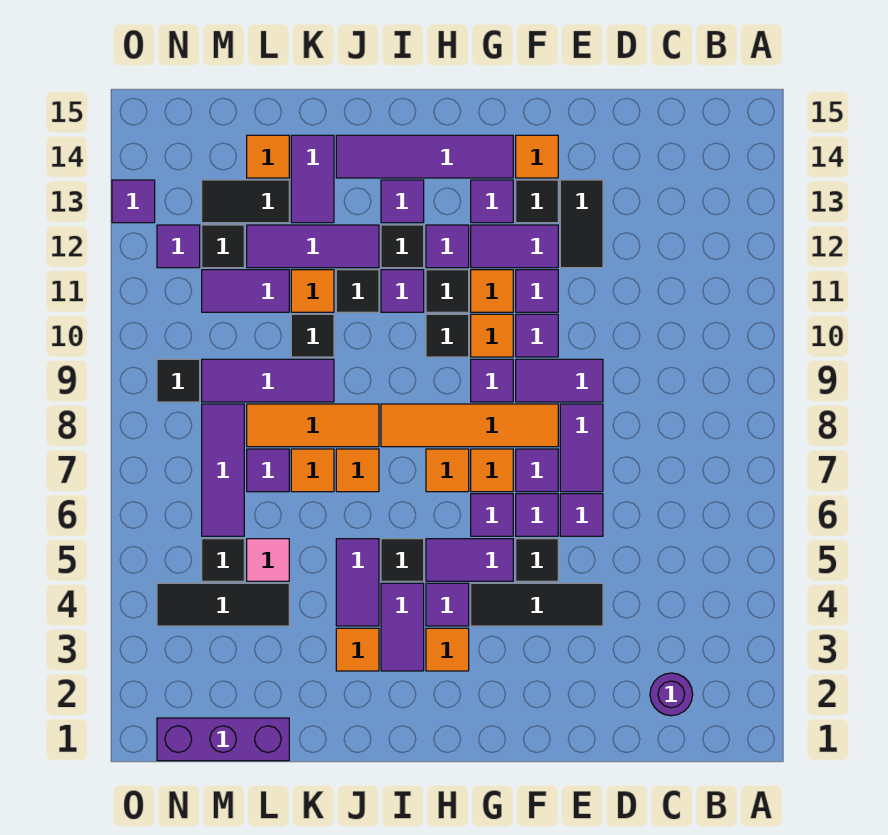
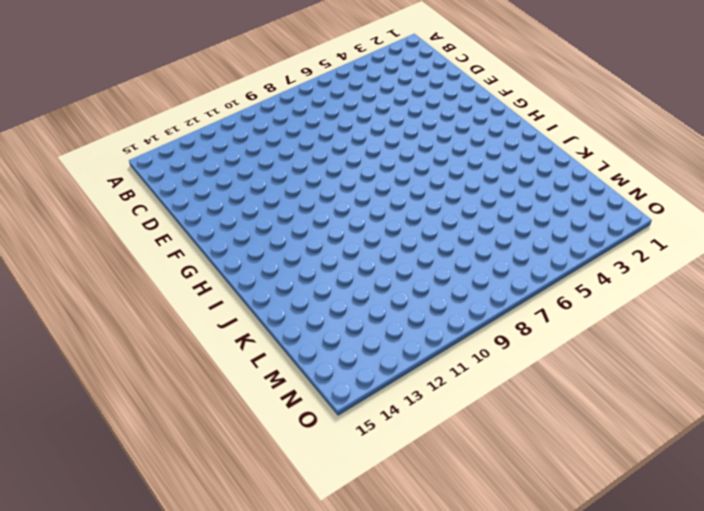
none -> purple 1x1 round brick [650,673,693,716]
none -> black 1x3 tile [471,583,603,626]
none -> purple 1x1 tile [560,494,603,536]
none -> purple 1x2 tile [560,404,603,492]

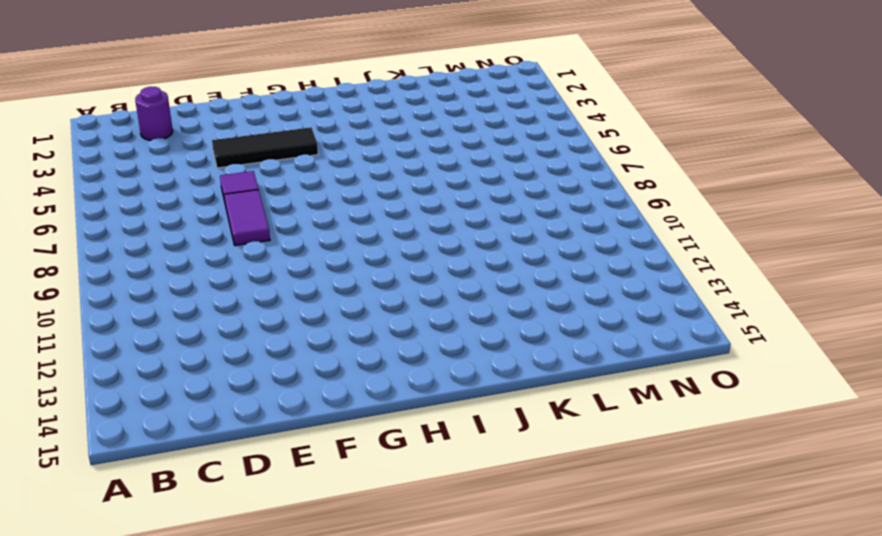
none -> purple 1x2 tile [516,359,603,402]
none -> black 1x2 tile [560,180,603,268]
none -> black 1x1 tile [516,539,558,581]
none -> purple 1x1 tile [516,494,558,536]

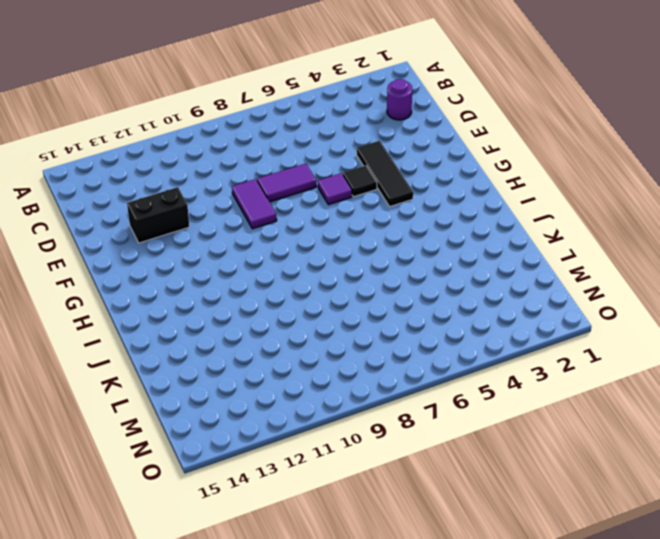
black 1x2 brick [127,187,189,243] -> black 1x2 tile [560,180,603,268]
none -> purple 1x1 tile [560,494,603,536]
none -> purple 1x1 tile [516,449,558,492]
none -> orange 1x4 tile [381,404,558,447]
none -> purple 1x1 tile [516,314,558,357]

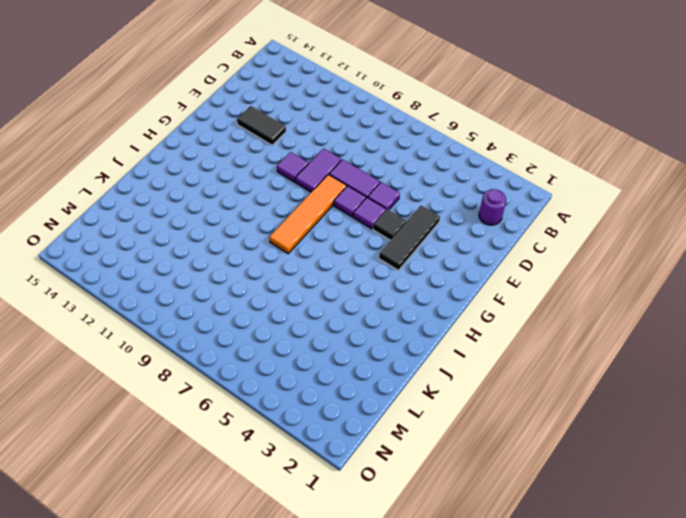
none -> purple 1x1 tile [516,270,558,312]
none -> purple 1x2 tile [471,225,558,268]
none -> black 1x1 tile [516,180,558,223]
none -> orange 1x1 tile [516,135,558,178]

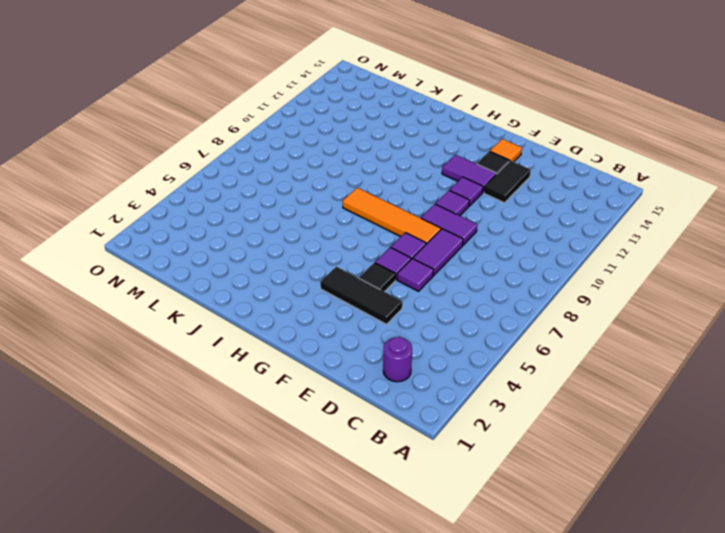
none -> purple 1x2 tile [426,539,513,581]
none -> purple 1x1 tile [471,494,513,536]
none -> orange 1x1 tile [471,449,513,492]
none -> purple 1x1 tile [471,359,513,402]

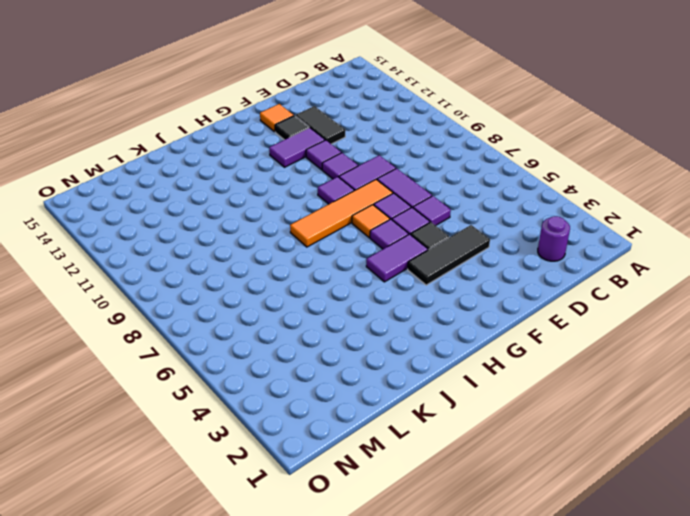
none -> orange 1x1 tile [471,314,513,357]
none -> orange 1x1 tile [471,270,513,312]
none -> purple 1x1 tile [471,180,513,223]
none -> purple 1x4 tile [336,135,513,178]

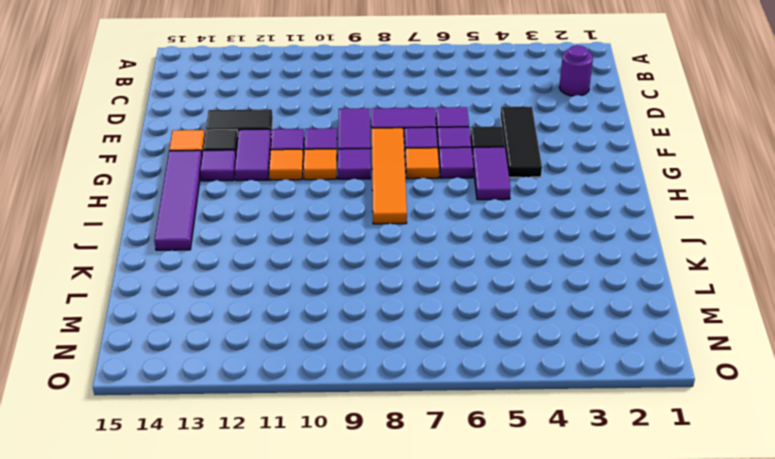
none -> orange 1x1 tile [426,628,469,671]
none -> purple 1x1 tile [426,583,469,626]
none -> orange 1x1 tile [426,449,469,492]
none -> black 1x1 tile [426,314,469,357]

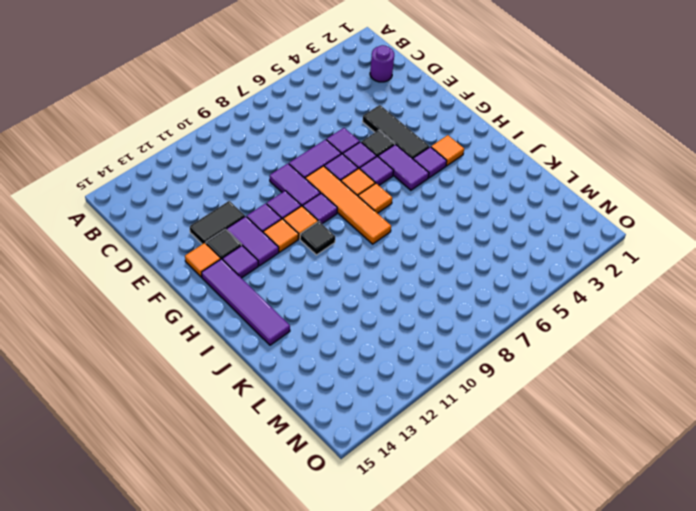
none -> black 1x1 tile [426,270,469,312]
none -> purple 1x1 tile [426,225,469,268]
none -> purple 1x2 tile [381,583,424,671]
none -> black 1x1 tile [381,539,424,581]

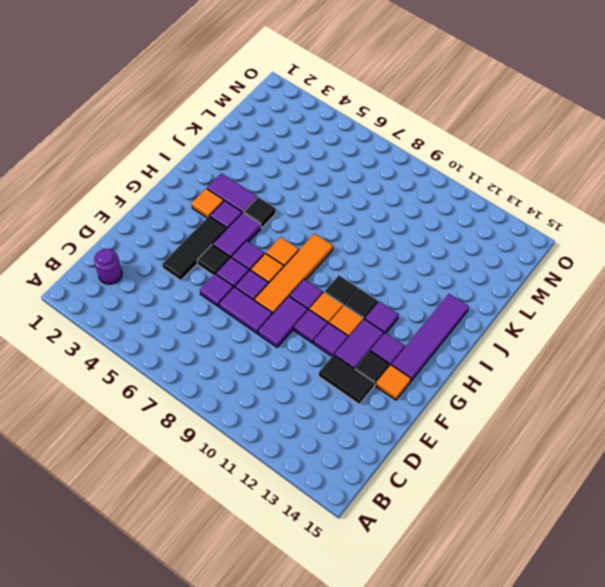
none -> purple 1x1 tile [381,270,424,312]
none -> black 1x1 tile [381,225,424,268]
none -> purple 1x1 tile [381,180,424,223]
none -> orange 1x1 tile [336,628,379,671]

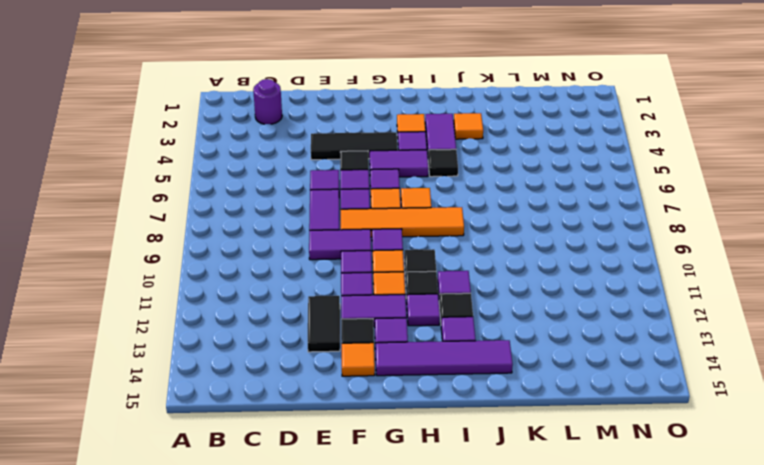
none -> purple 1x2 tile [336,539,379,626]
none -> orange 1x1 tile [336,449,379,492]
none -> orange 1x3 tile [247,404,379,447]
none -> black 1x1 tile [336,270,379,312]

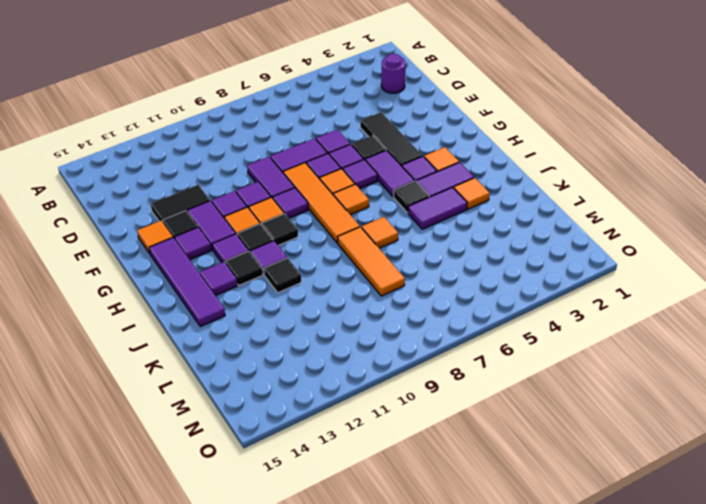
none -> purple 1x3 tile [247,225,379,268]
none -> orange 1x1 tile [291,449,334,492]
none -> purple 1x3 tile [202,359,334,402]
none -> black 1x1 tile [291,314,334,357]

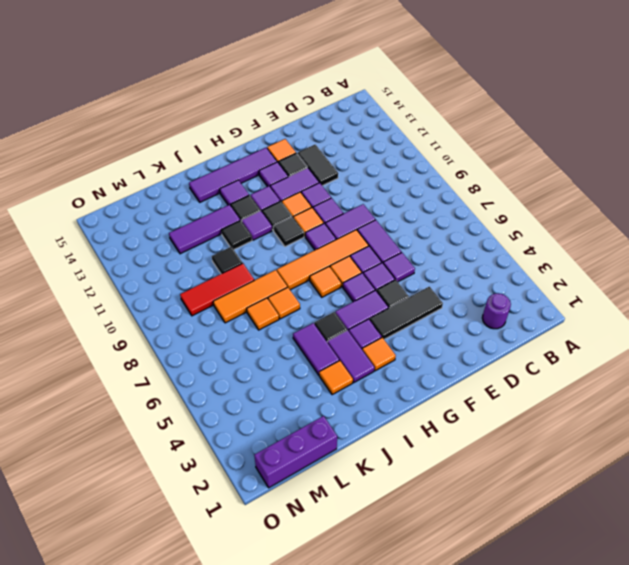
red 1x3 tile [180,263,254,316] -> purple 1x3 tile [202,359,334,402]
none -> orange 1x1 tile [291,270,334,312]
none -> purple 1x2 tile [291,135,334,223]
none -> black 1x3 tile [157,583,289,626]
none -> pink 1x1 tile [247,539,289,581]

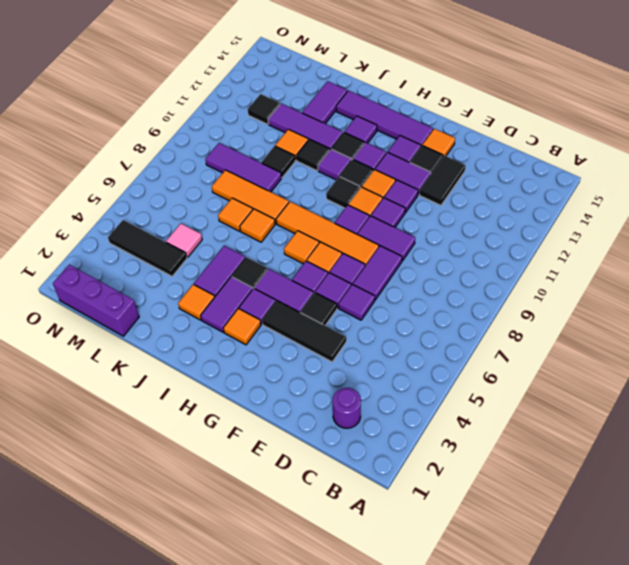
none -> purple 1x1 tile [247,449,289,492]
none -> purple 1x2 tile [202,270,289,312]
none -> black 1x2 tile [202,180,289,223]
none -> orange 1x1 tile [247,135,289,178]

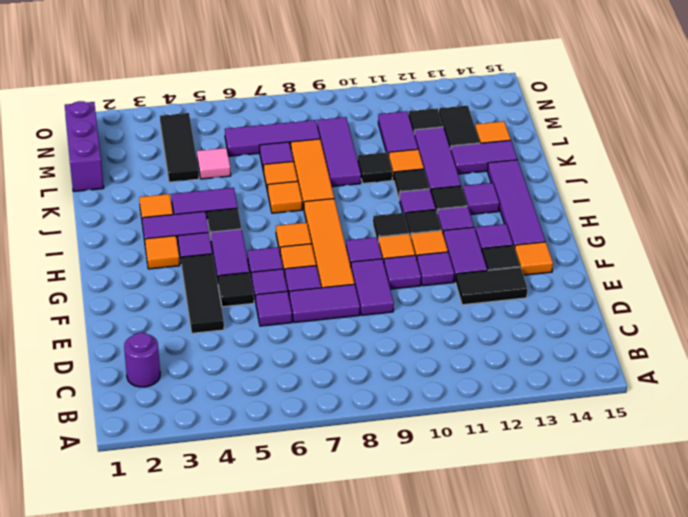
none -> black 1x1 tile [202,539,244,581]
none -> black 1x1 tile [157,359,200,402]
none -> purple 1x1 tile [157,225,200,268]
none -> purple 1x1 tile [112,180,155,223]

